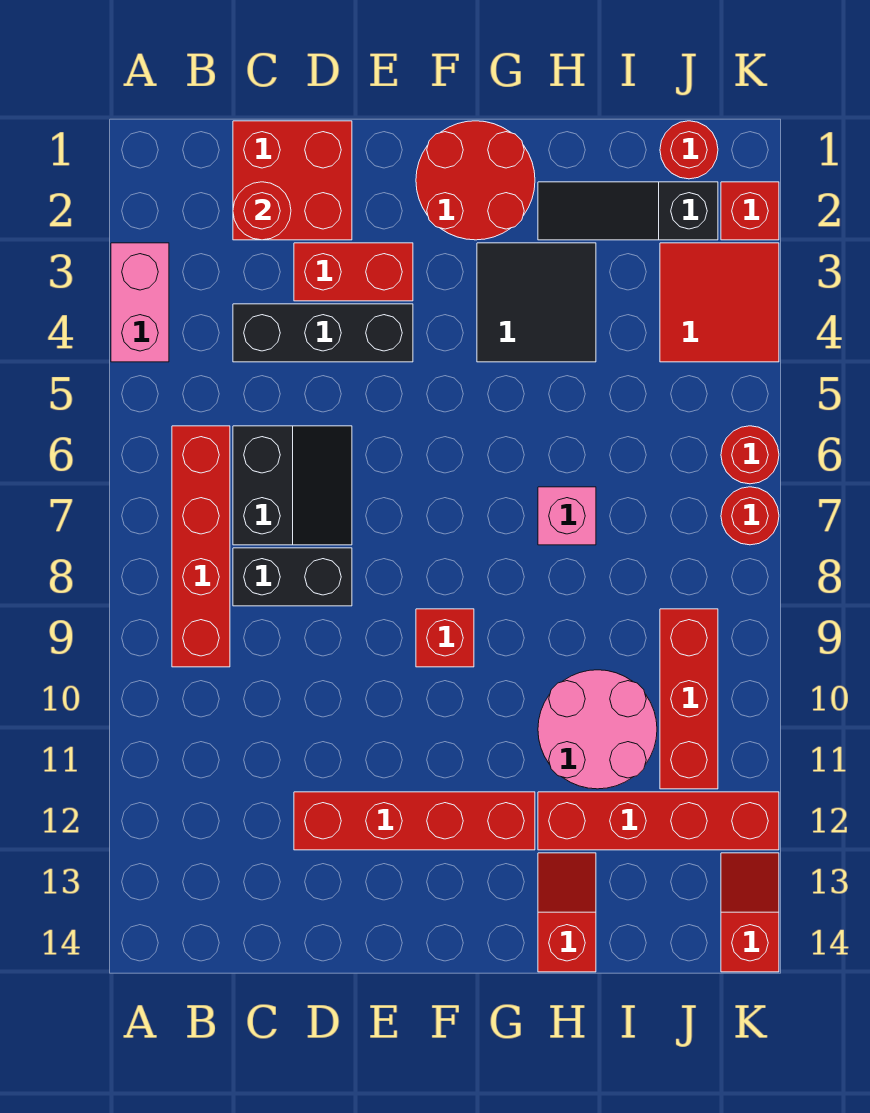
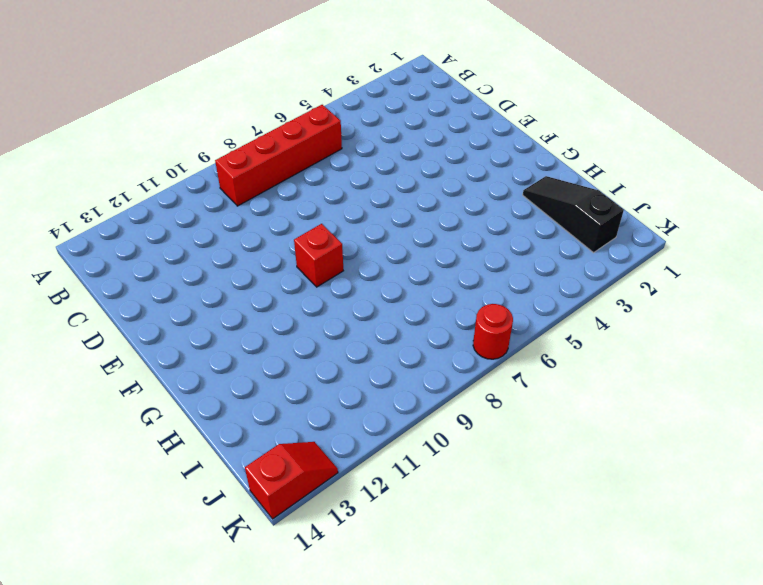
none -> pink 1x2 brick [111,243,169,362]
none -> red 2x2 brick [233,121,352,240]
none -> black 1x3 brick [233,304,413,362]

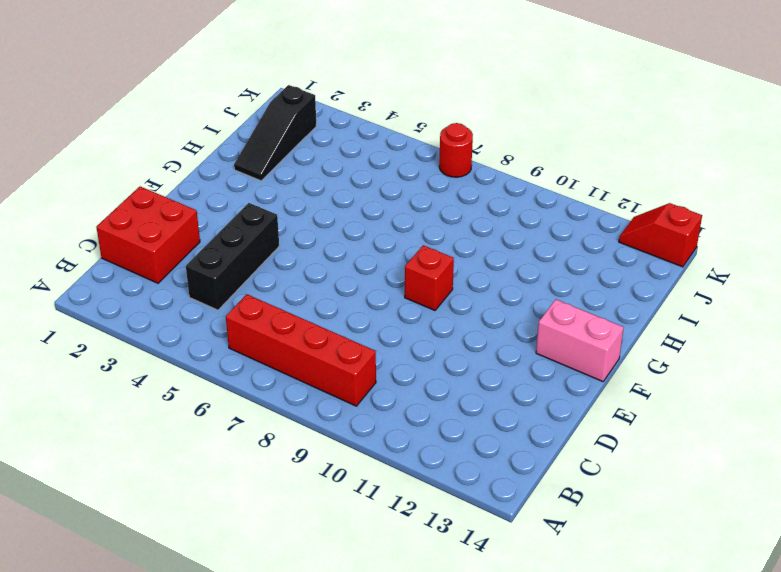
pink 1x2 brick [536,300,624,382] -> pink 1x2 brick moved to [111,243,169,362]
none -> black 2x2 slope [233,426,352,545]
none -> black 1x2 brick [233,548,352,606]
none -> red 1x2 brick [294,243,413,301]

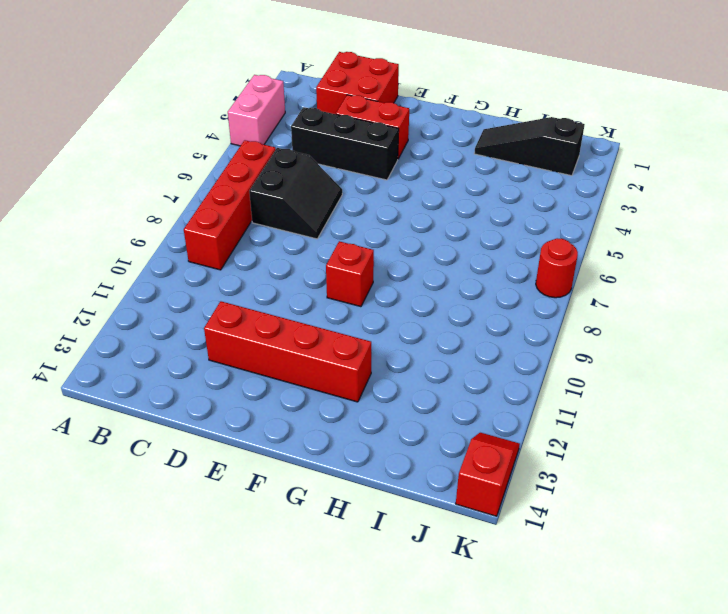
none -> black 1x2 brick [233,548,352,606]
none -> red 2x2 round brick [416,121,535,240]
none -> black 2x2 tile [477,243,596,362]

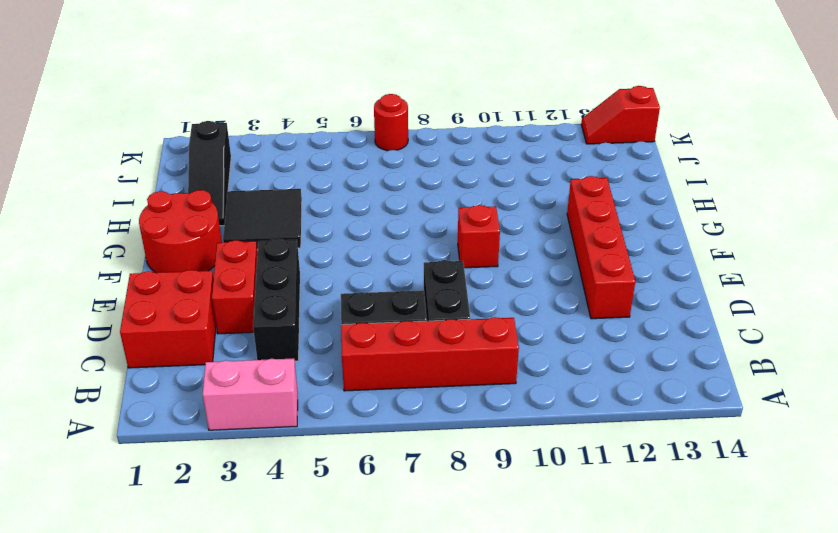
none -> pink 1x1 brick [538,487,596,545]
none -> pink 2x2 round brick [538,670,657,789]
none -> red 1x4 brick [538,792,779,850]

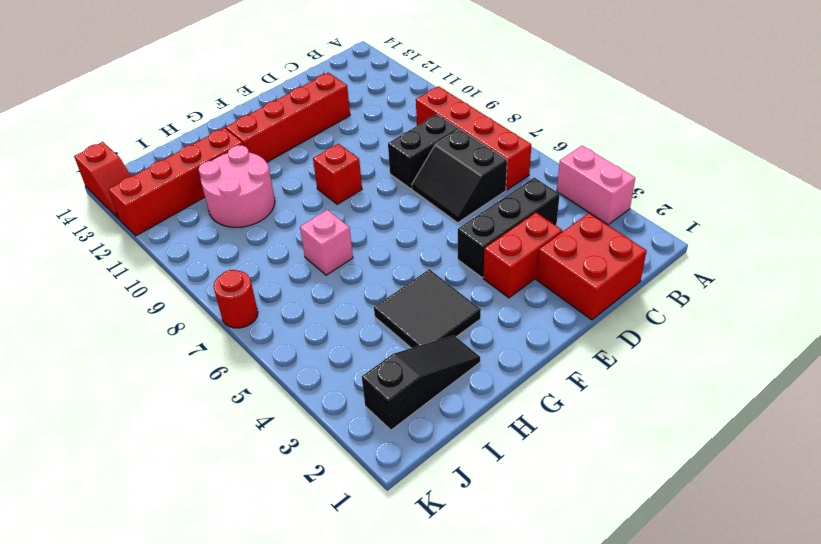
none -> red 2x2 round brick [416,121,535,240]
none -> red 1x2 slope [538,853,596,972]
none -> red 1x1 round brick [660,121,718,179]

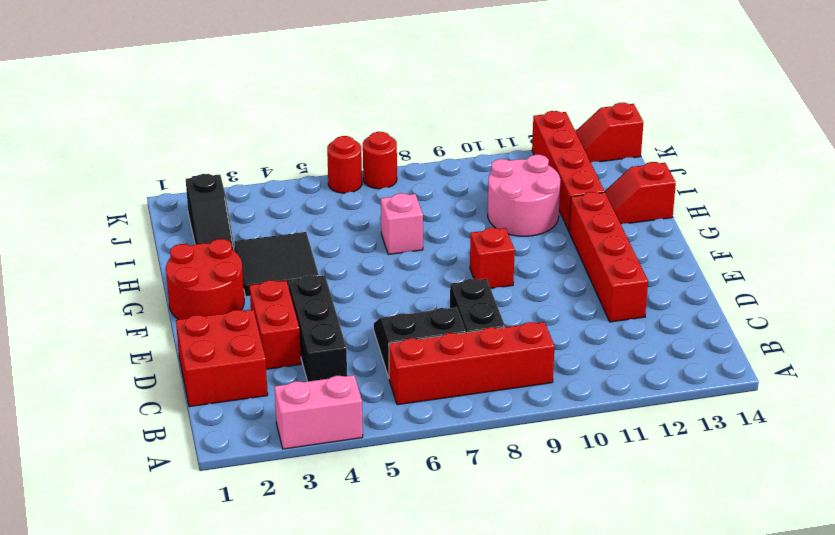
none -> red 1x1 round brick [660,121,718,179]
none -> red 2x2 tile [660,243,779,362]
none -> red 1x3 brick [660,609,718,789]

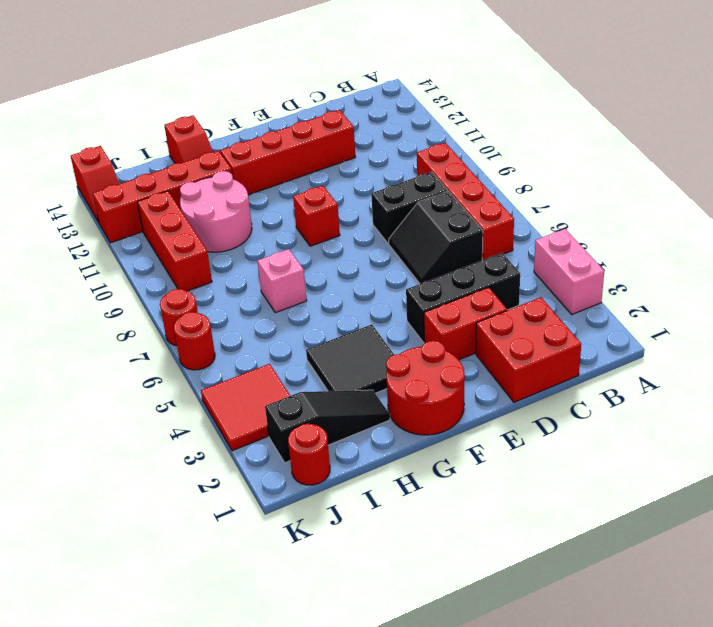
none -> red 1x1 brick [721,182,779,240]
none -> red 1x1 round brick [233,182,291,240]

